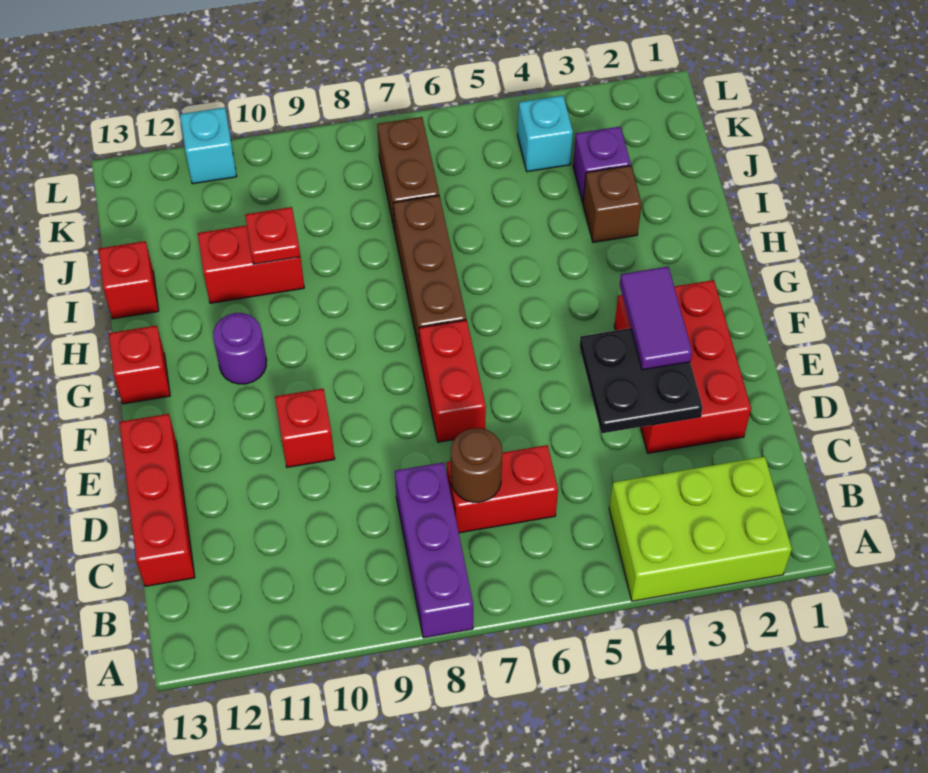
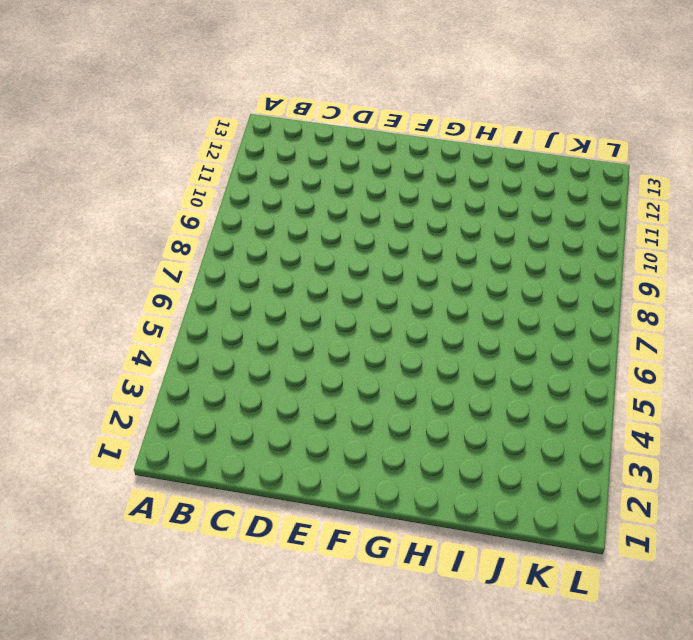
none -> lime 2x3 brick [609,457,792,601]
none -> purple 1x3 brick [395,463,473,638]
none -> red 1x2 brick [447,445,558,533]

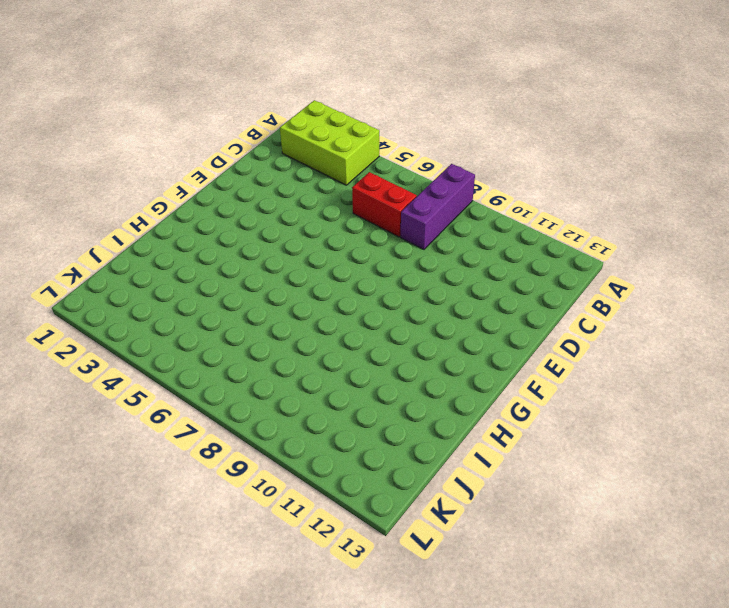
none -> red 1x3 brick [119,414,195,586]
none -> red 2x3 brick [614,280,751,453]
none -> red 1x2 brick [419,320,486,442]

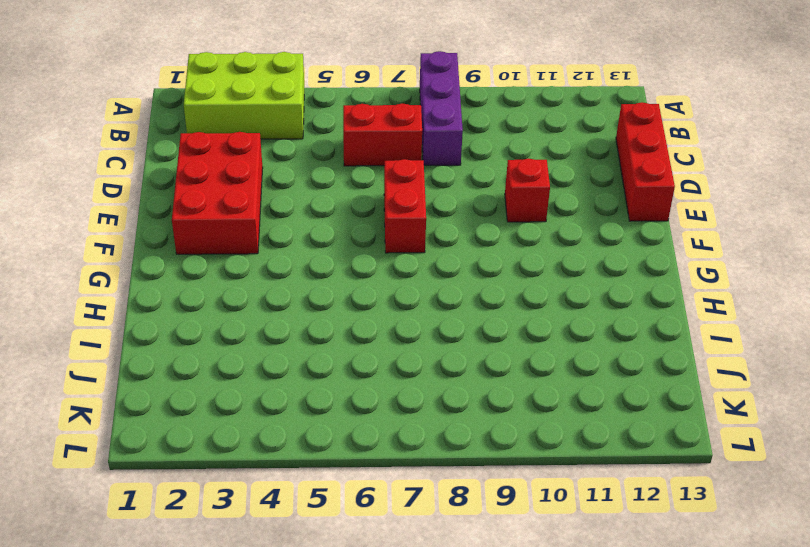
none -> brown 1x3 brick [393,195,466,353]
none -> purple 1x1 round brick [213,313,266,384]
none -> red 1x1 brick [109,326,170,404]

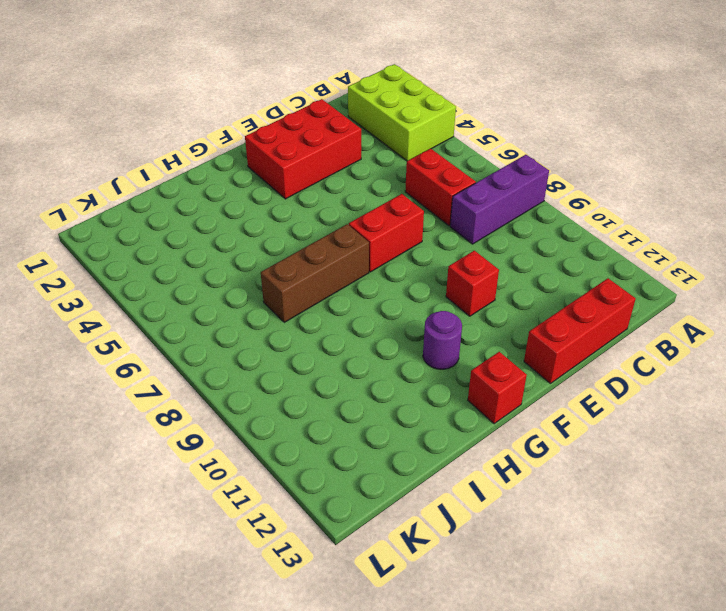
none -> brown 1x1 brick [583,166,642,242]
none -> red 1x2 brick [198,225,304,303]
none -> red 1x1 brick [99,241,159,319]

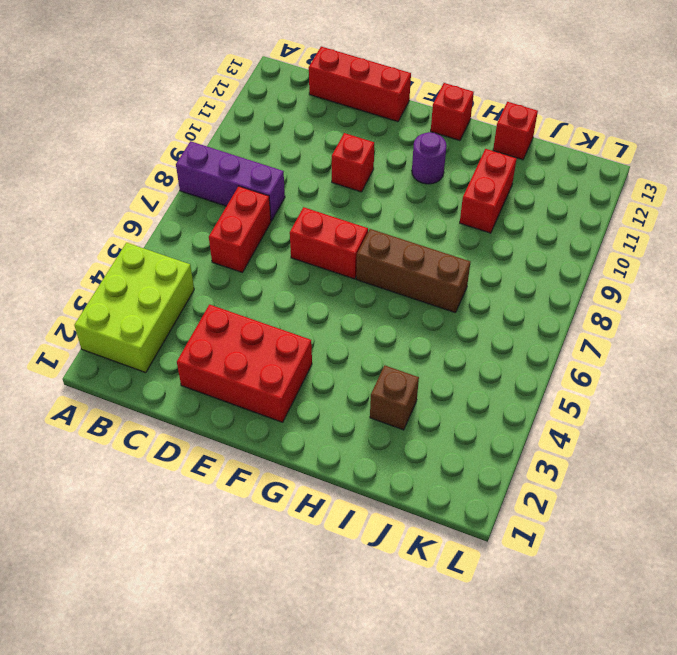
none -> purple 1x1 brick [573,127,631,203]
none -> brown 1x2 brick [377,117,439,231]
none -> cyan 1x1 brick [518,96,573,172]

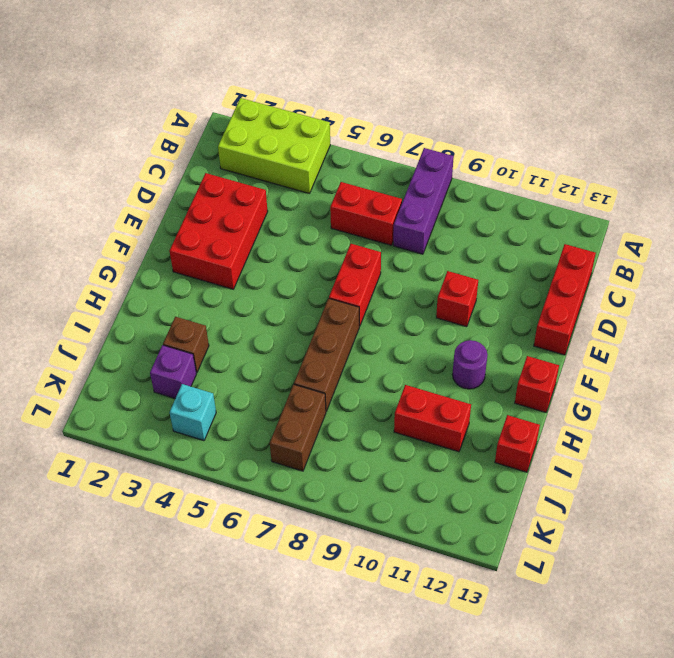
none -> cyan 1x1 brick [180,107,237,184]
none -> brown 1x1 round brick [451,428,502,502]
none -> black 2x2 plate [580,328,703,434]

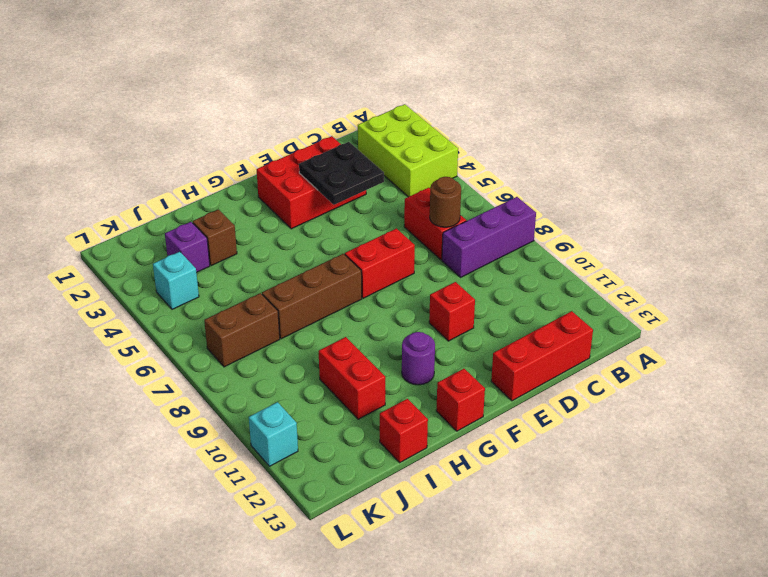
none -> red 1x1 plate [245,207,300,264]
none -> purple 1x2 tile [620,267,692,370]

